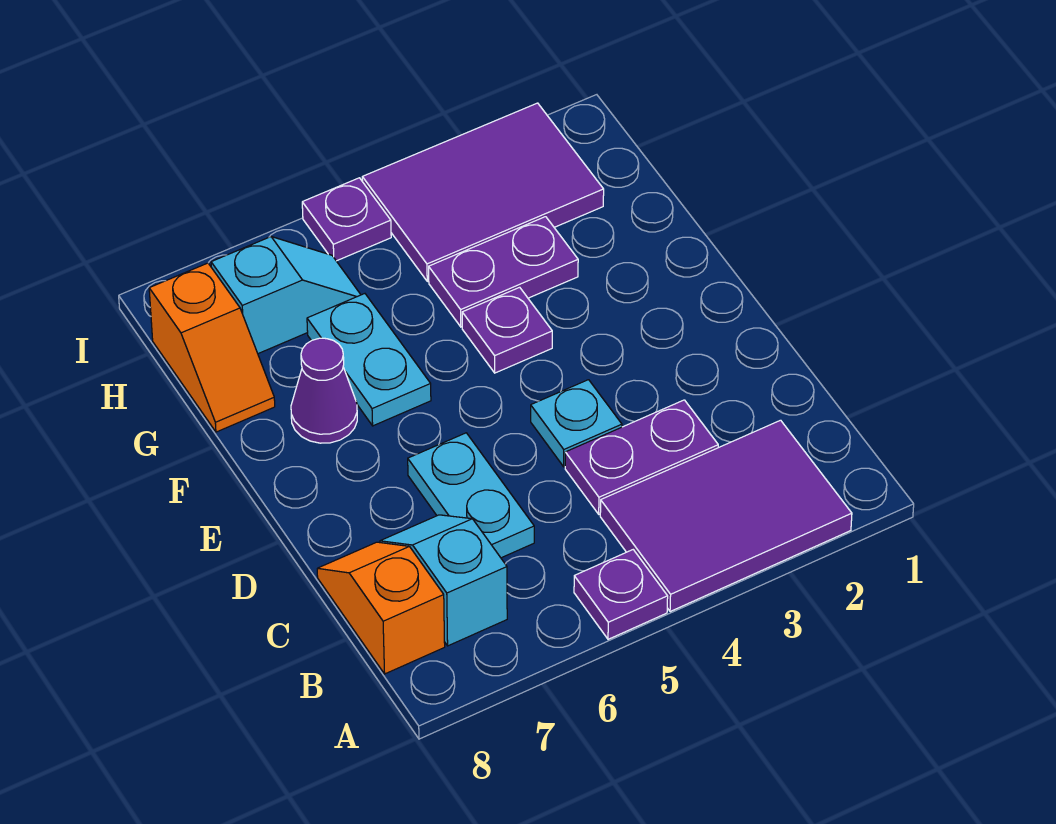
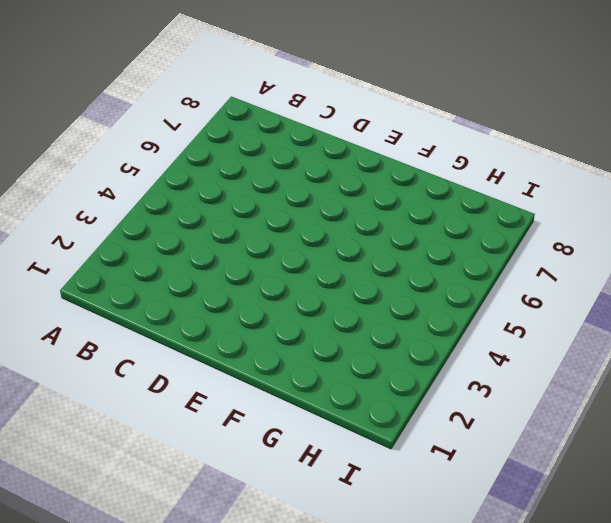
none -> purple 2x3 tile [600,420,852,612]
none -> purple 1x1 plate [574,550,668,639]
none -> cyan 1x2 slope [380,515,507,646]

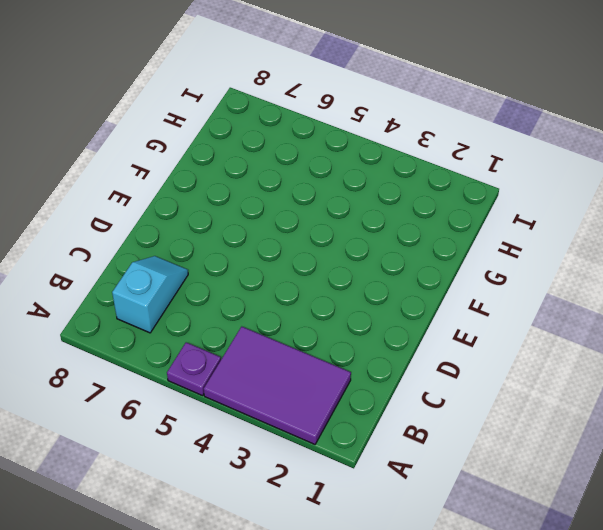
none -> orange 1x2 slope [317,542,445,674]
none -> purple 1x2 plate [565,400,718,514]
none -> cyan 1x2 plate [408,433,534,558]

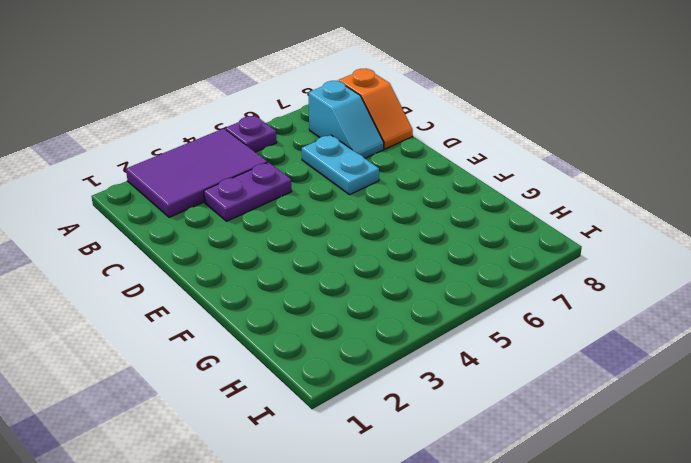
none -> cyan 1x1 plate [531,380,622,467]
none -> purple 1x1 plate [462,287,552,373]
none -> cyan 1x2 plate [307,294,431,426]

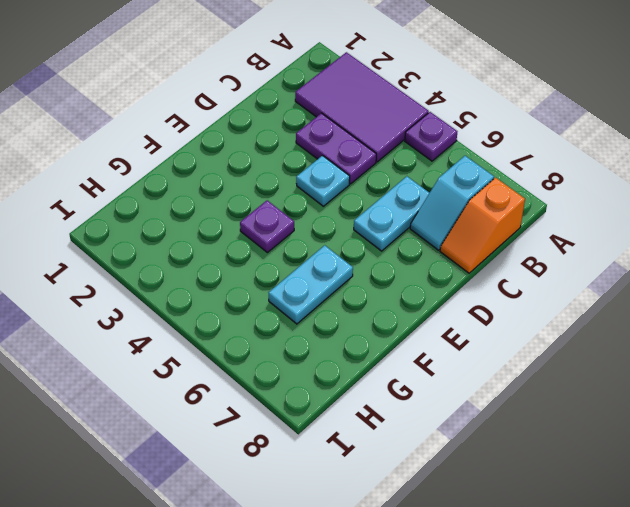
none -> purple 1x1 cone [291,338,357,443]
none -> purple 1x2 plate [429,217,578,327]
none -> orange 1x2 slope [149,263,275,432]

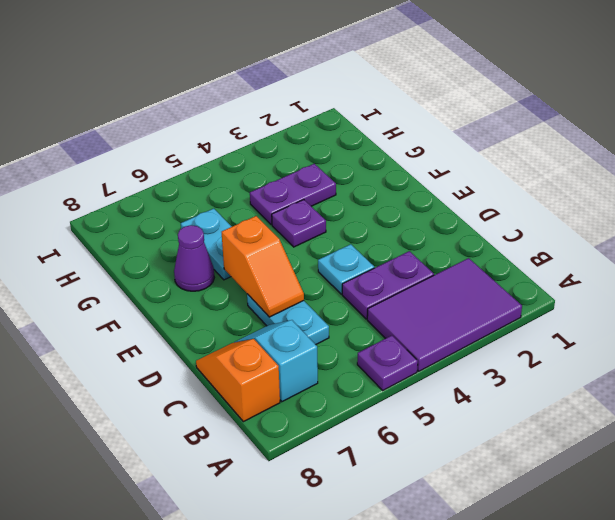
orange 1x2 slope [222,216,304,317] -> orange 1x2 slope moved to [149,263,275,432]
none -> purple 2x3 tile [362,103,604,281]
none -> cyan 1x2 slope [211,237,361,354]
none -> purple 1x1 plate [302,178,391,261]

